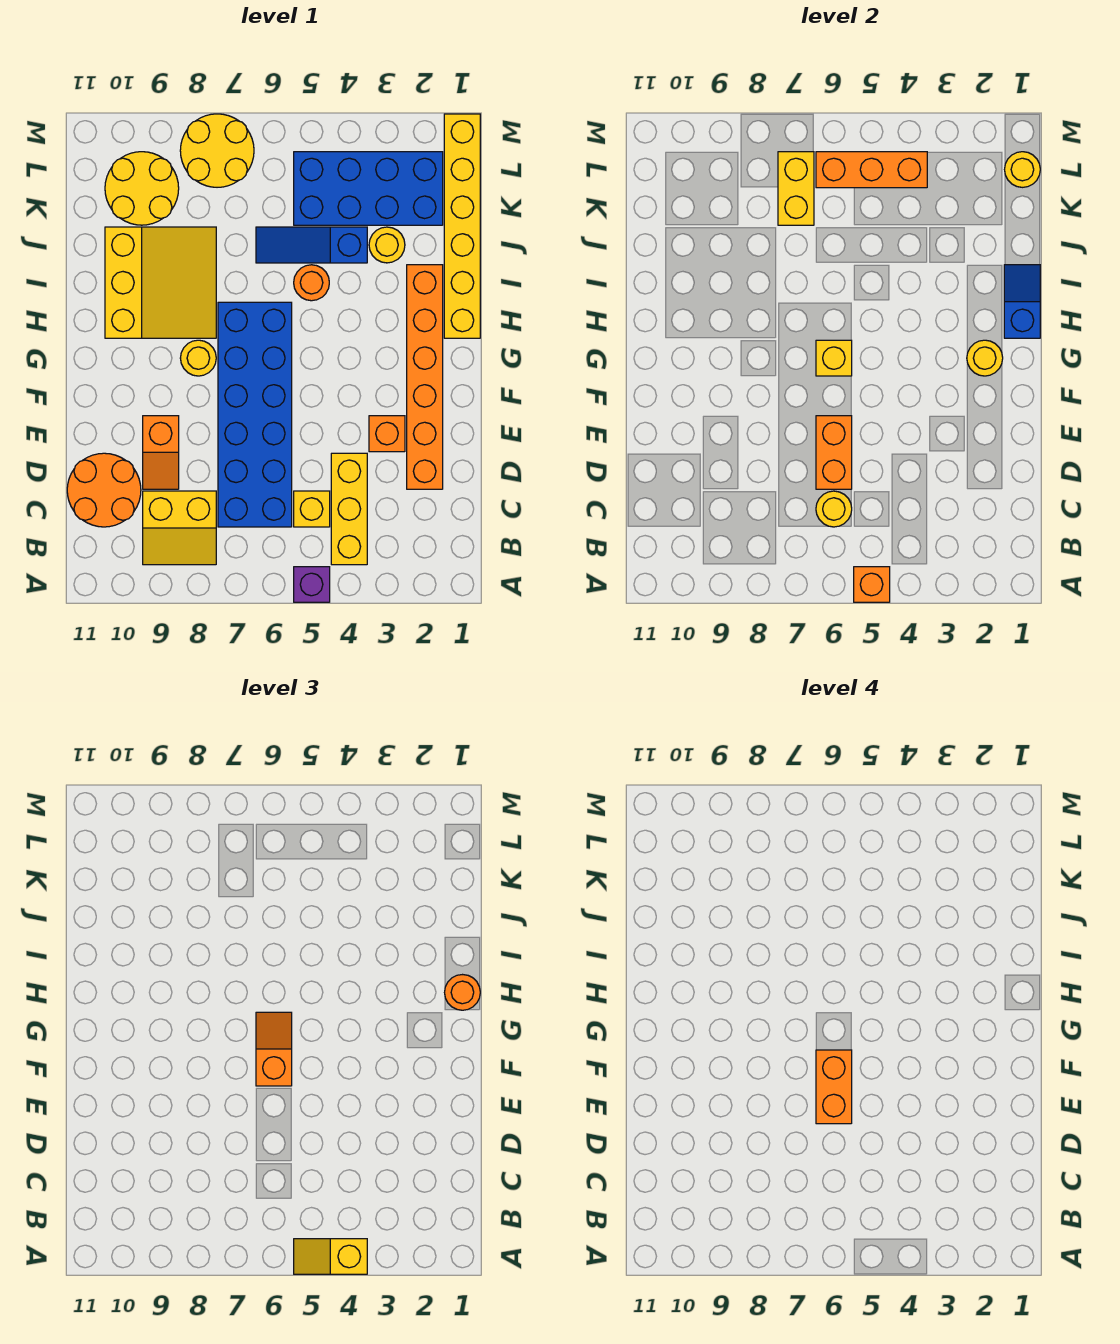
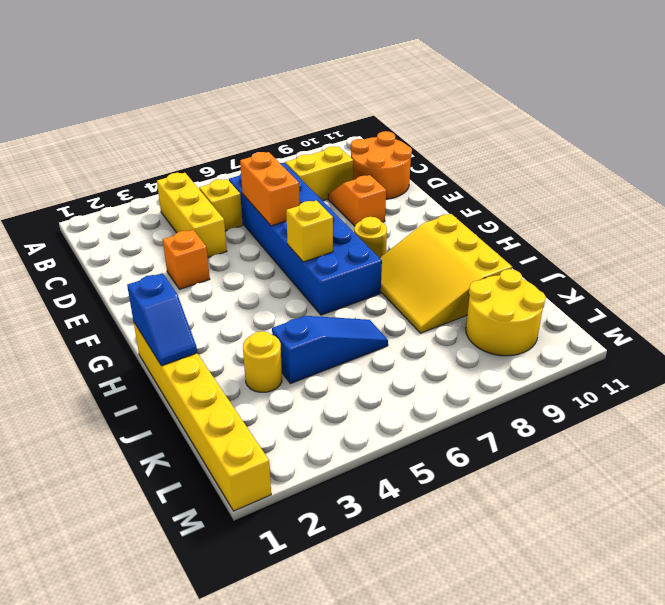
none -> purple 1x1 brick [294,567,330,602]
none -> orange 1x6 brick [407,265,443,489]
none -> orange 1x1 round brick [294,265,329,301]
none -> blue 2x4 brick [294,152,443,225]

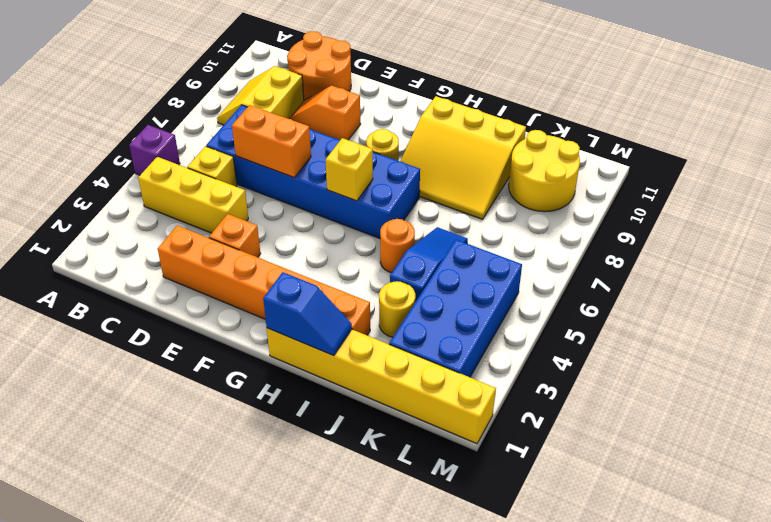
none -> yellow 2x2 round brick [180,114,254,187]
none -> orange 1x1 brick [854,567,890,602]
none -> yellow 1x1 round brick [816,491,852,527]
none -> yellow 1x1 round brick [967,340,1003,376]

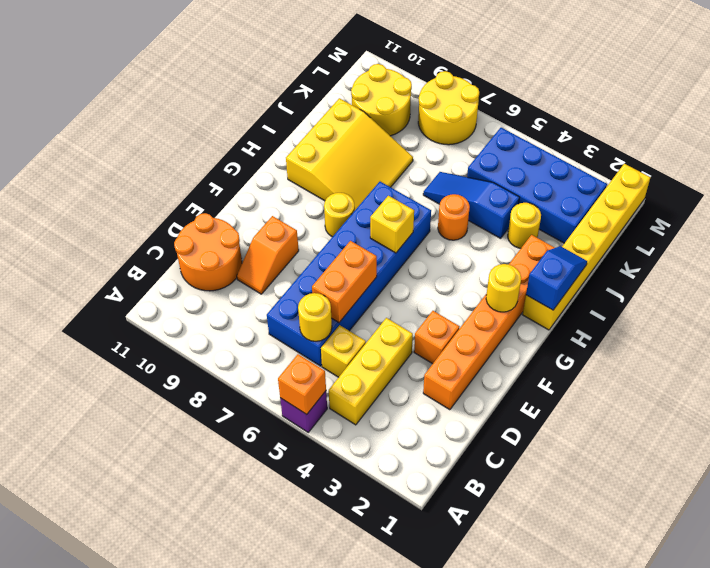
none -> yellow 2x2 slope [143,491,216,565]
none -> yellow 1x2 brick [778,152,814,225]
none -> yellow 1x1 round brick [1005,152,1040,187]
none -> orange 1x3 brick [816,152,927,188]

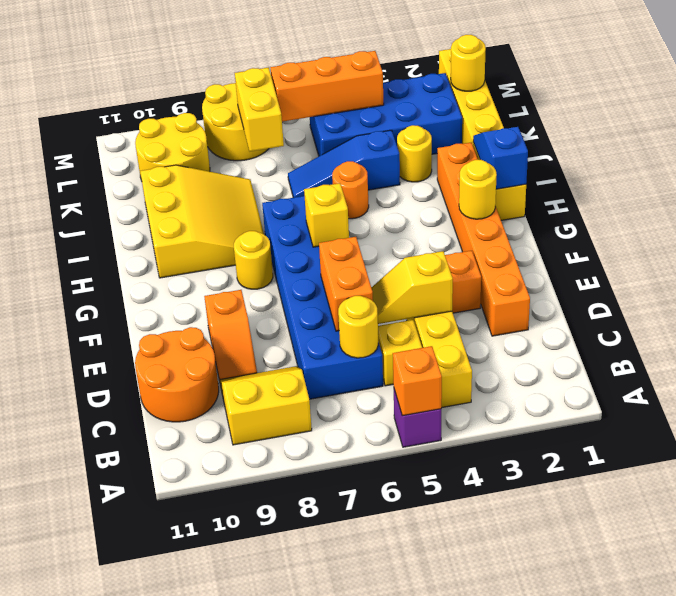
yellow 2x2 slope [220,366,312,445] -> yellow 2x2 slope turned to [143,491,216,565]
yellow 1x2 slope [371,251,453,324] -> yellow 1x2 slope moved to [294,1239,367,1274]
none -> orange 1x2 slope [256,1012,292,1086]
none -> orange 1x1 round brick [445,975,480,1010]
none -> orange 1x2 brick [816,1050,852,1124]

